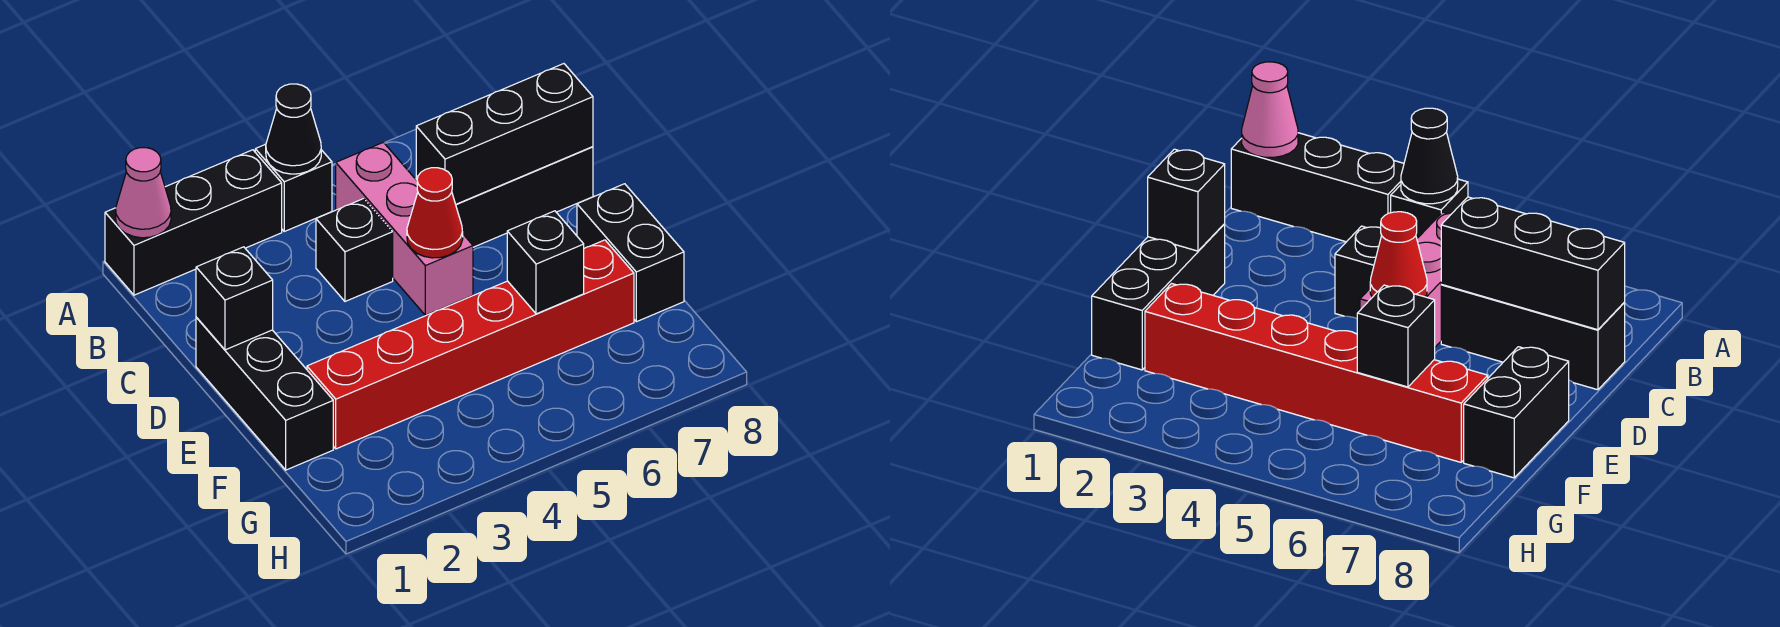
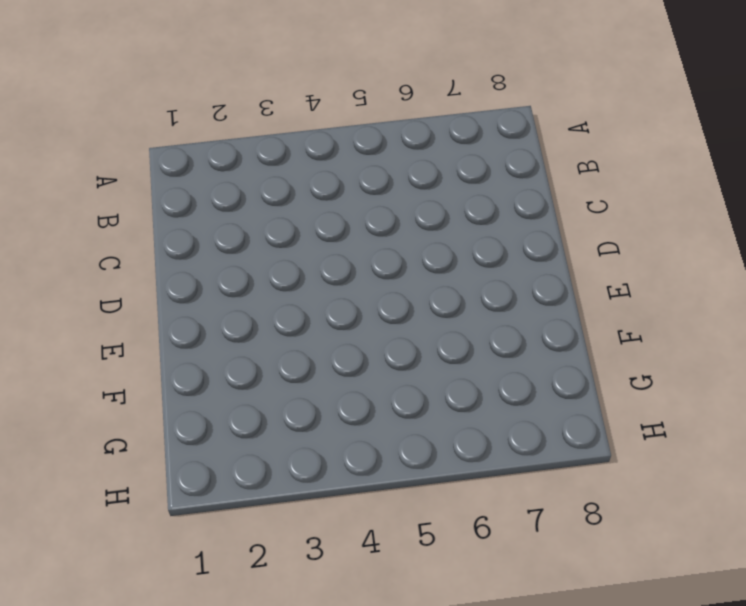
none -> black 1x3 brick [105,150,282,295]
none -> black 1x1 brick [255,144,332,231]
none -> pink 1x3 brick [336,142,473,315]

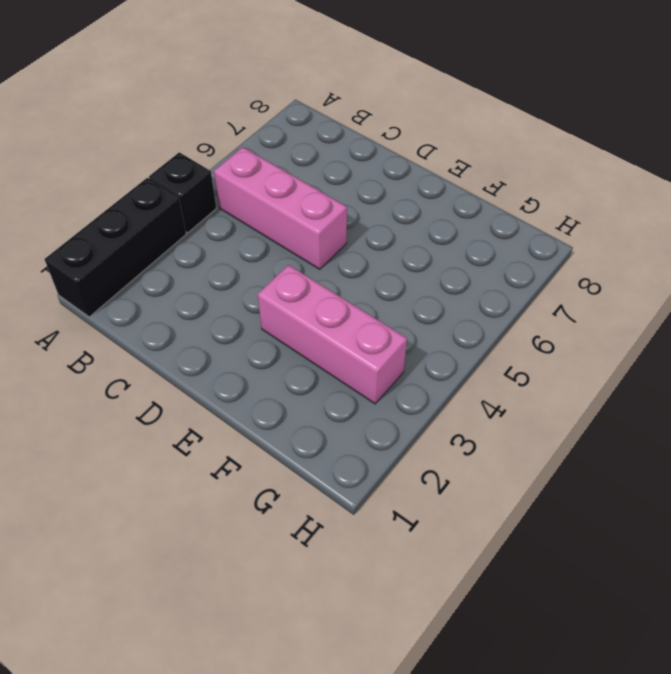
pink 1x3 brick [258,265,407,404] -> red 1x6 brick [307,240,634,449]
none -> black 1x1 brick [316,199,393,301]
none -> black 1x3 brick [416,147,593,247]
none -> black 1x3 brick [196,318,333,470]

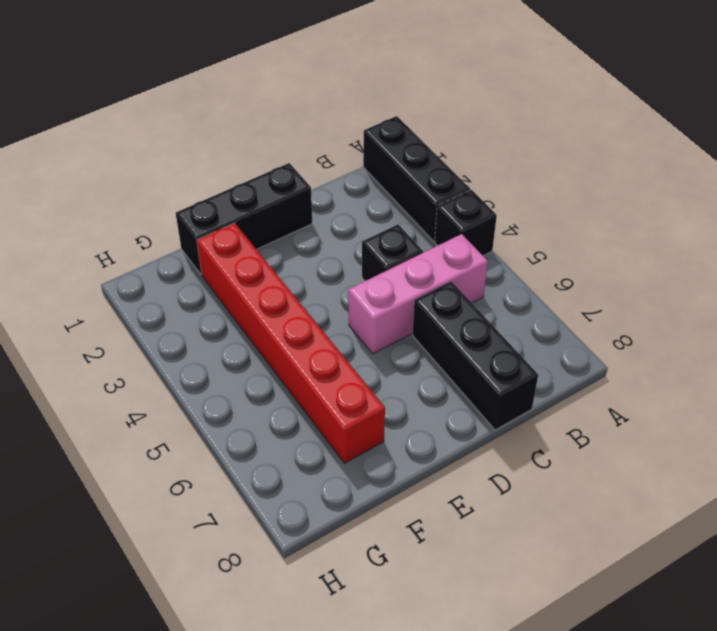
none -> black 1x2 brick [577,184,684,322]
none -> pink 1x1 cone [116,148,171,238]
none -> black 1x1 cone [266,84,321,174]

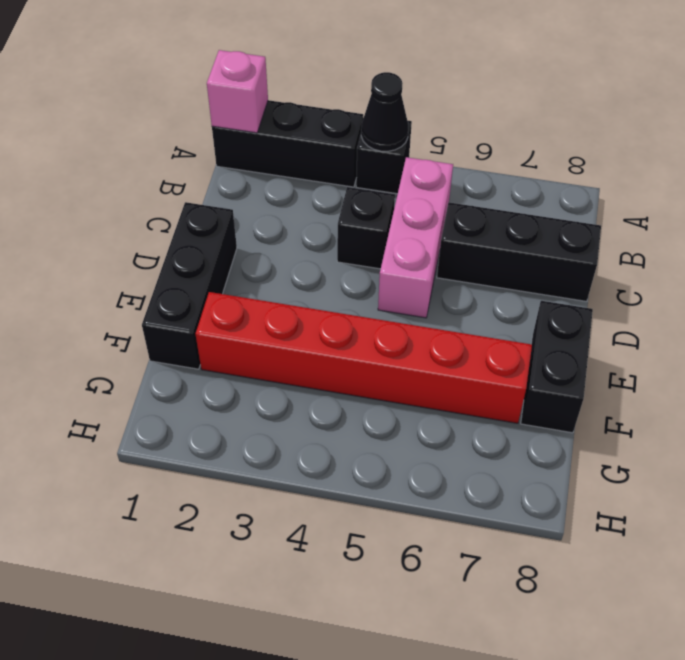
pink 1x1 brick [207,50,268,133] -> pink 1x1 cone [116,148,171,238]
none -> black 1x3 brick [416,64,593,204]
none -> black 1x1 brick [196,247,273,350]
none -> red 1x1 cone [407,168,463,258]

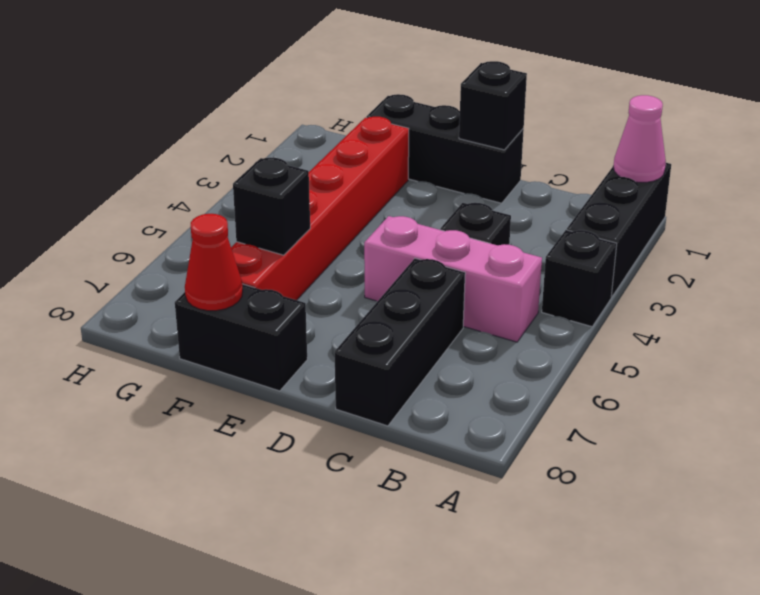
red 1x1 cone [185,214,243,311] -> red 1x1 cone moved to [407,168,463,258]
none -> black 1x1 cone [266,84,321,174]
none -> black 1x3 brick [416,64,593,204]

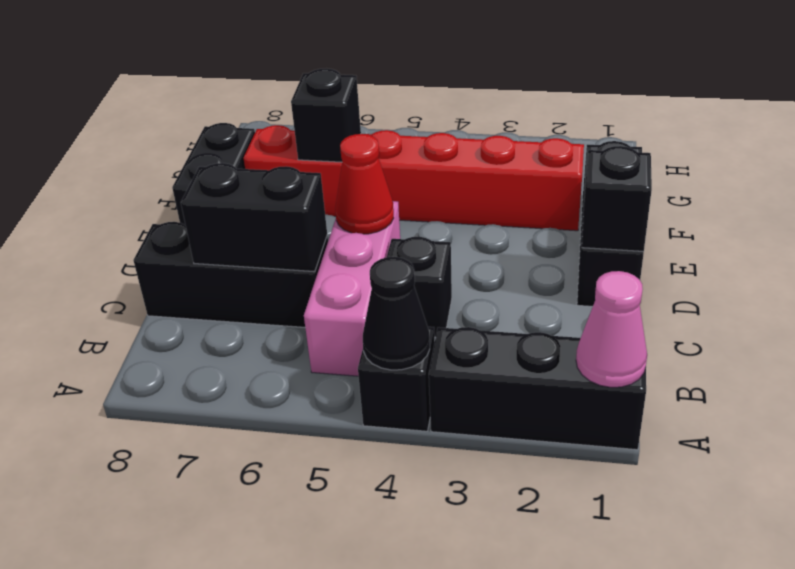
black 1x2 brick [181,163,327,272] -> black 1x3 brick [416,64,593,204]

